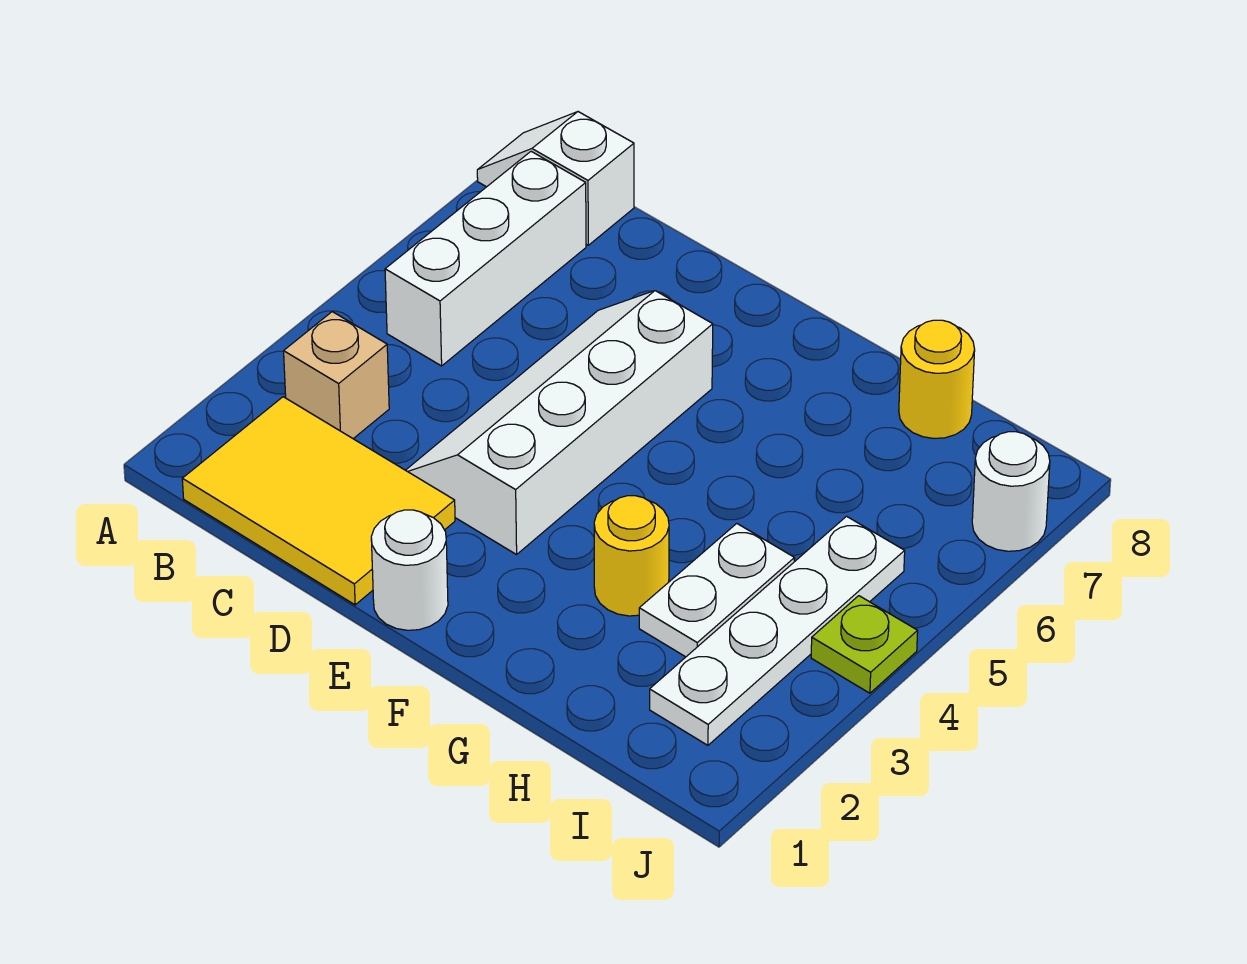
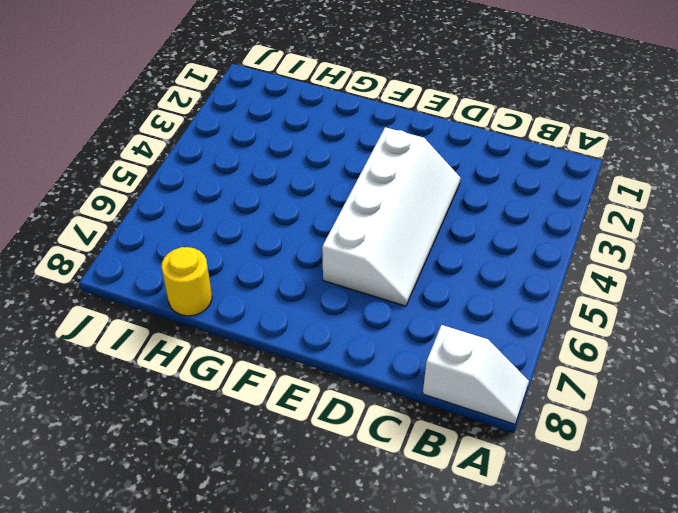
none -> yellow 2x3 tile [182,397,455,605]
none -> tan 1x1 brick [284,312,389,439]
none -> white 1x3 brick [385,151,586,366]

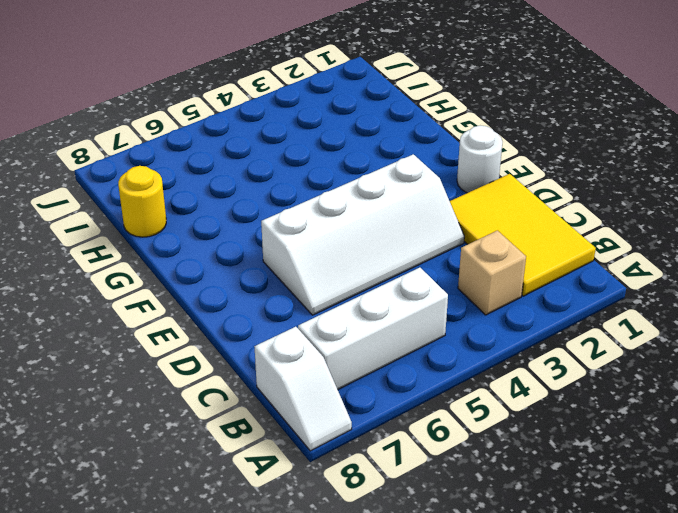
none -> yellow 1x1 round brick [594,496,669,616]
none -> white 1x2 plate [639,524,795,657]
none -> white 1x4 plate [650,516,905,745]

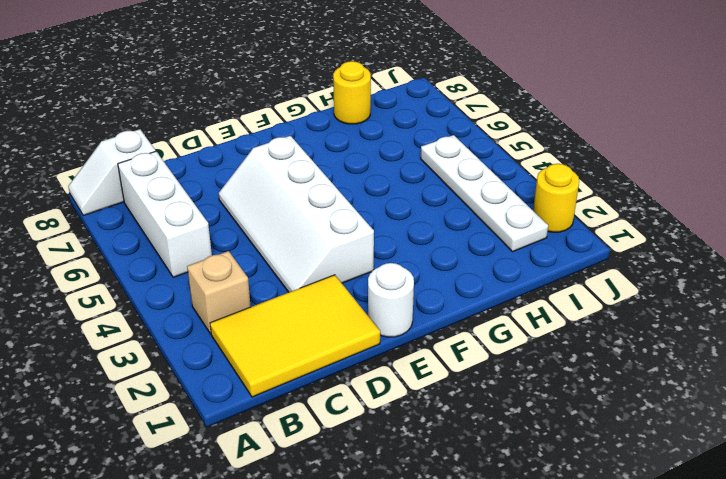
yellow 1x1 round brick [533,164,579,232] -> yellow 1x1 round brick moved to [594,496,669,616]
none -> white 1x2 plate [639,524,795,657]
none -> lime 1x1 plate [811,596,918,693]
none -> white 1x1 round brick [972,432,1050,551]

